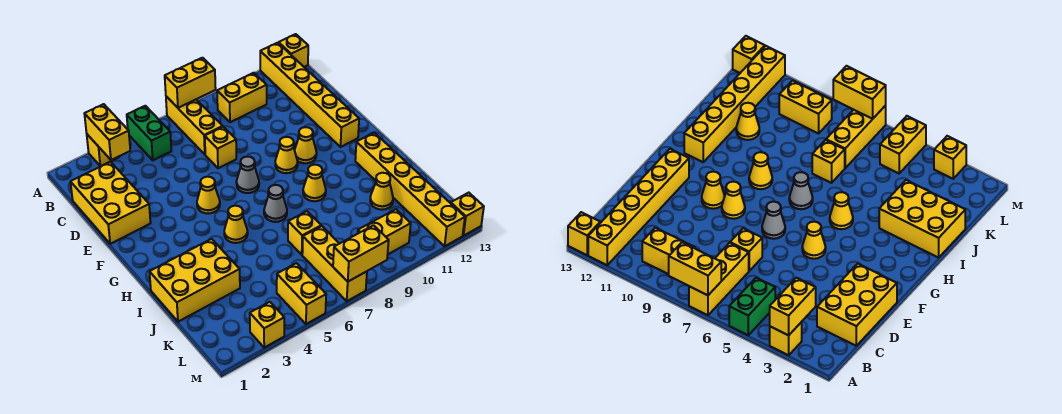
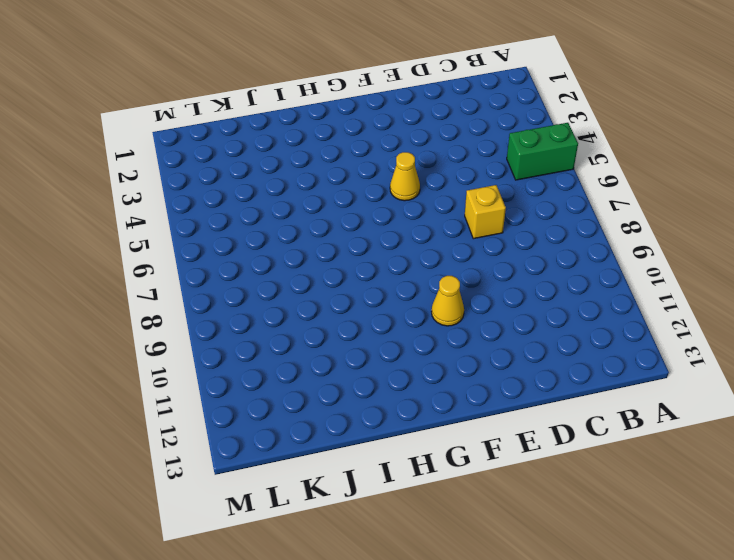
none -> yellow 1x1 brick [87,135,119,166]
none -> yellow 1x3 brick [166,96,223,154]
none -> yellow 1x6 brick [260,43,359,147]

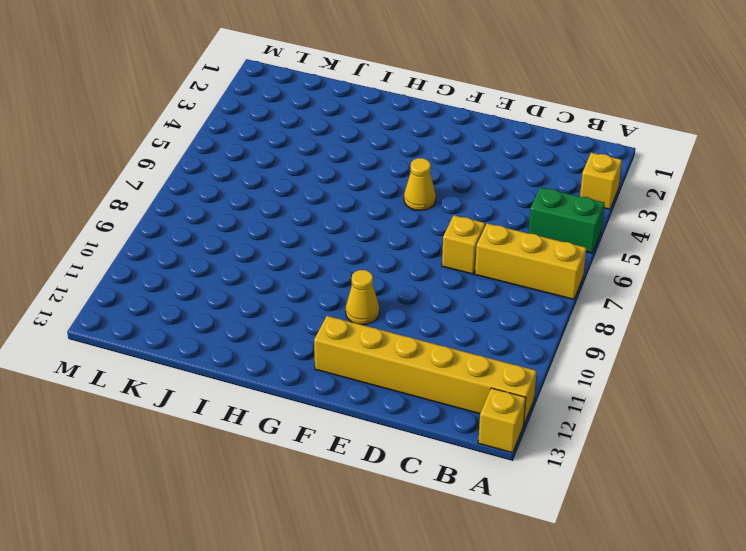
none -> yellow 1x2 brick [217,73,267,122]
none -> yellow 2x3 brick [70,162,151,244]
none -> grey 1x1 cone [236,157,259,193]

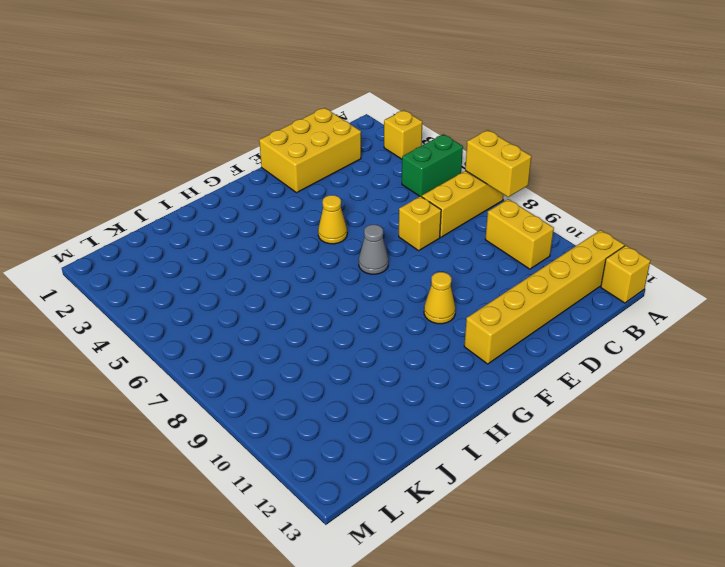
none -> yellow 1x1 cone [275,137,298,173]
none -> yellow 1x1 cone [224,206,248,243]
none -> grey 1x1 cone [264,185,287,222]

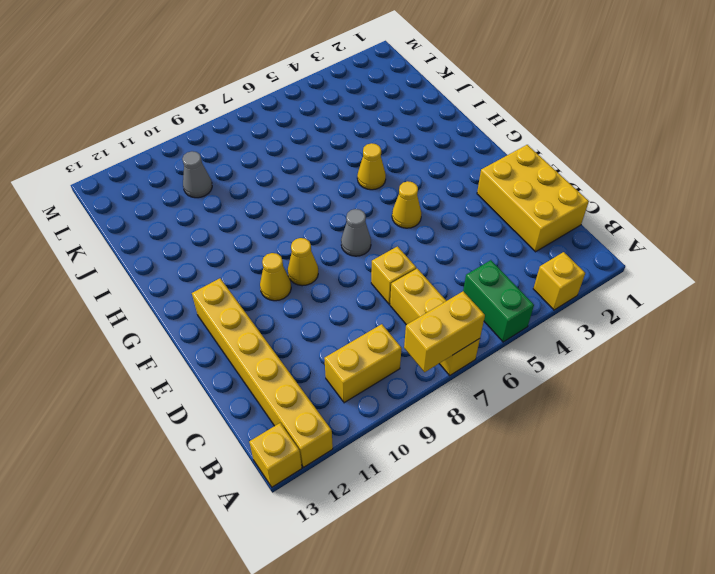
grey 1x1 cone [182,151,212,198] -> grey 1x1 cone moved to [264,185,287,222]
none -> yellow 1x1 cone [303,165,326,201]
none -> yellow 1x6 brick [355,133,465,246]
none -> yellow 2x3 brick [150,239,240,322]

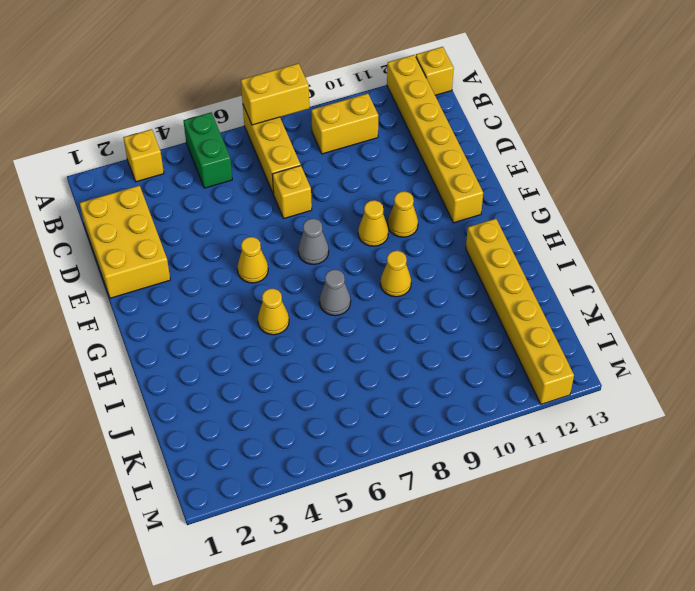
none -> yellow 2x3 brick [150,239,240,322]
none -> yellow 1x1 brick [288,211,321,255]
none -> yellow 1x1 cone [370,173,393,210]

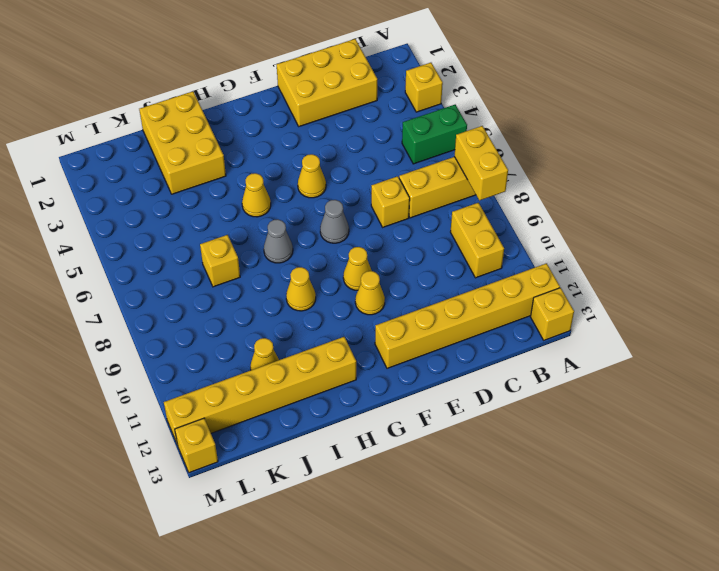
none -> yellow 1x3 brick [302,226,367,301]
none -> yellow 1x2 brick [277,263,326,324]
none -> yellow 1x2 brick [358,209,411,254]

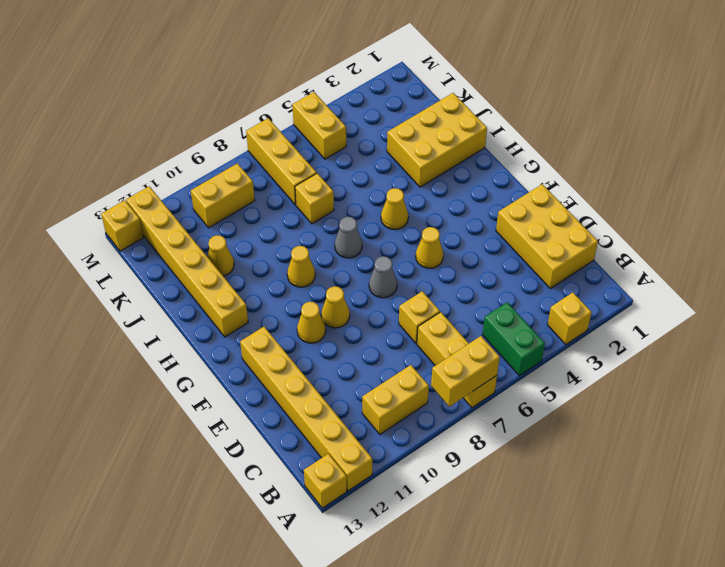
none -> yellow 1x1 brick [250,302,284,348]
none -> yellow 1x2 brick [84,104,130,160]
none -> yellow 1x2 brick [333,225,389,282]

